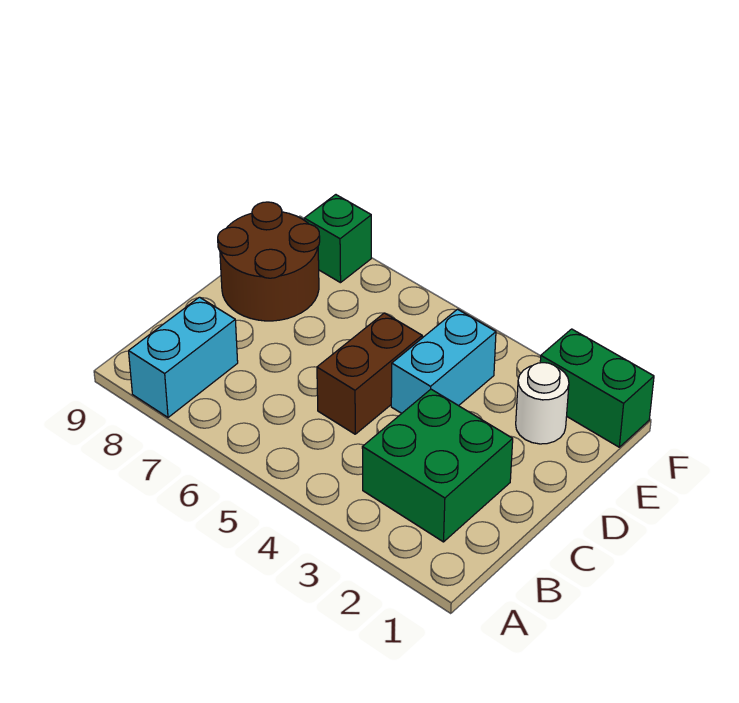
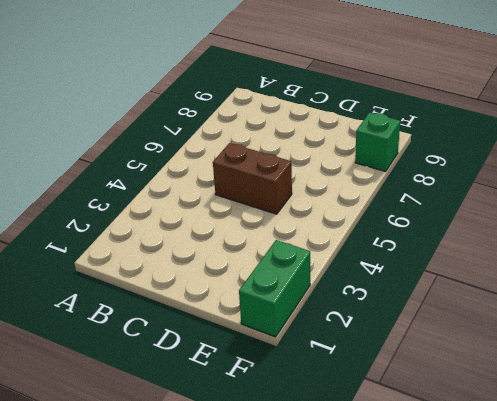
none -> cyan 1x2 brick [129,297,238,417]
none -> green 2x2 brick [362,389,513,542]

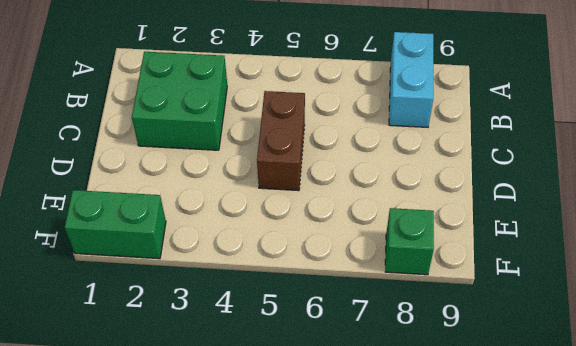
none -> cyan 1x2 brick [391,309,496,413]
none -> brown 2x2 round brick [218,202,320,321]

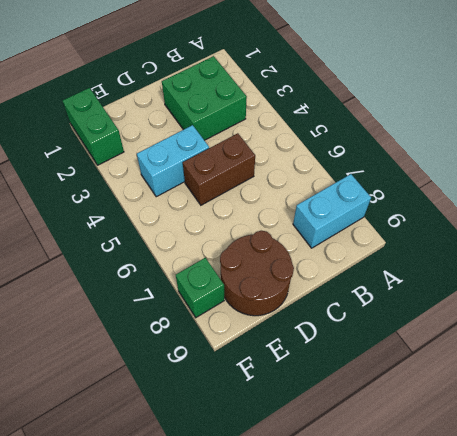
none -> white 1x1 round brick [516,363,569,444]

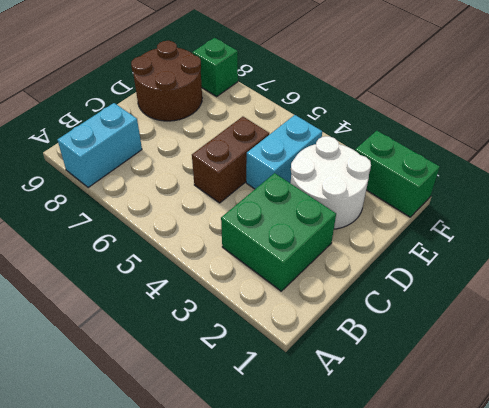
white 2x2 round brick [291,136,371,229] -> white 1x1 round brick [516,363,569,444]

